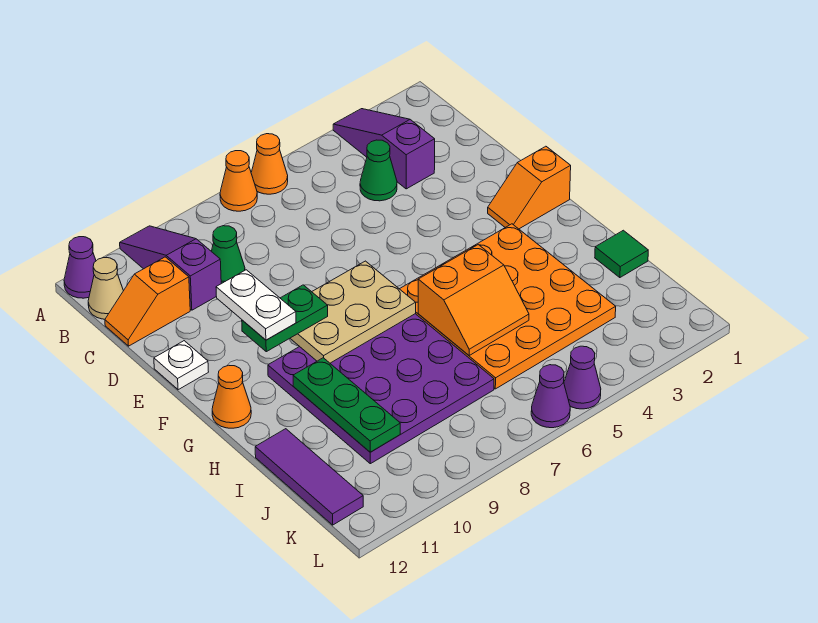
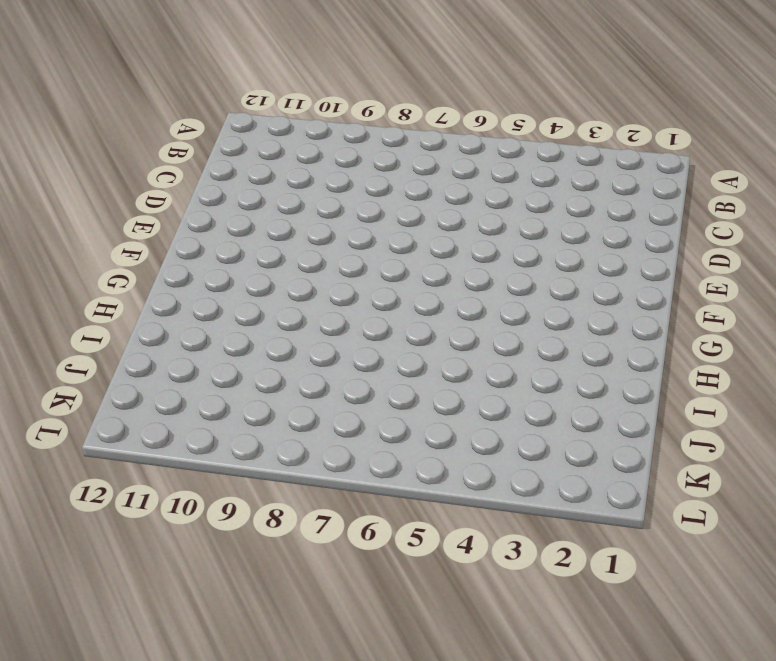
none -> purple 1x3 slope [333,109,435,189]
none -> orange 1x1 cone [251,134,288,194]
none -> orange 1x1 cone [220,151,257,211]

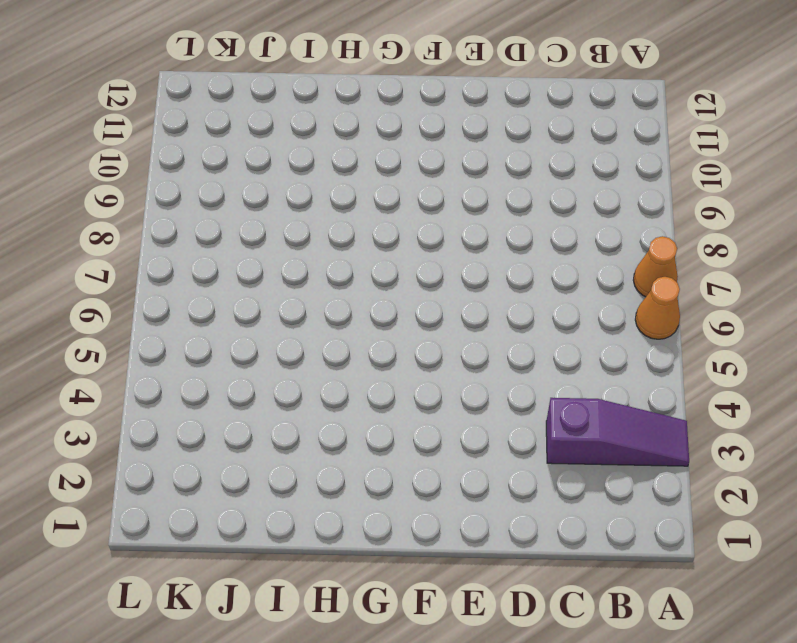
none -> purple 1x3 slope [120,226,221,310]
none -> purple 1x1 cone [64,237,96,298]
none -> tan 1x1 cone [88,258,124,319]

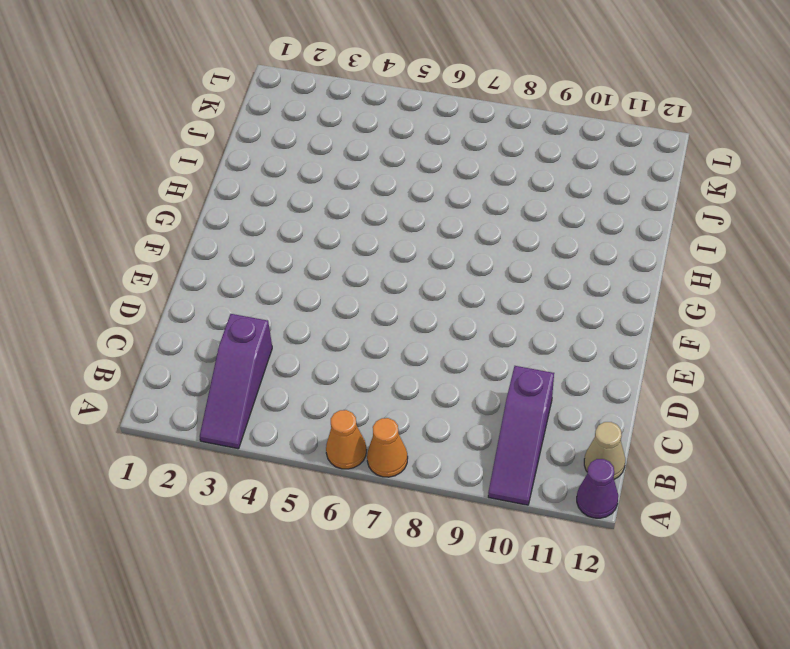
none -> green 1x1 cone [360,140,397,201]
none -> green 1x1 cone [211,226,245,284]
none -> orange 1x2 slope [105,257,190,346]

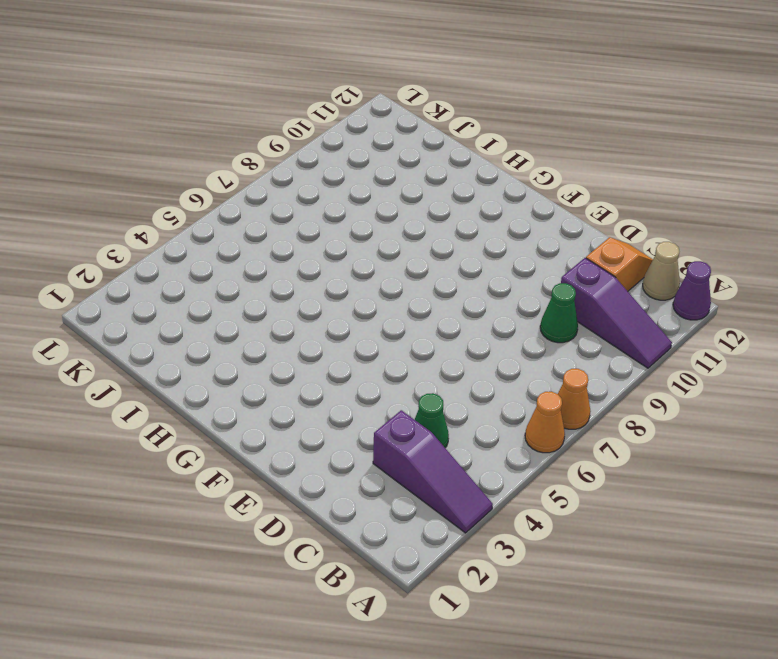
none -> white 1x1 plate [154,341,208,390]
none -> orange 1x2 slope [488,146,571,229]
none -> orange 4x4 plate [400,224,616,389]

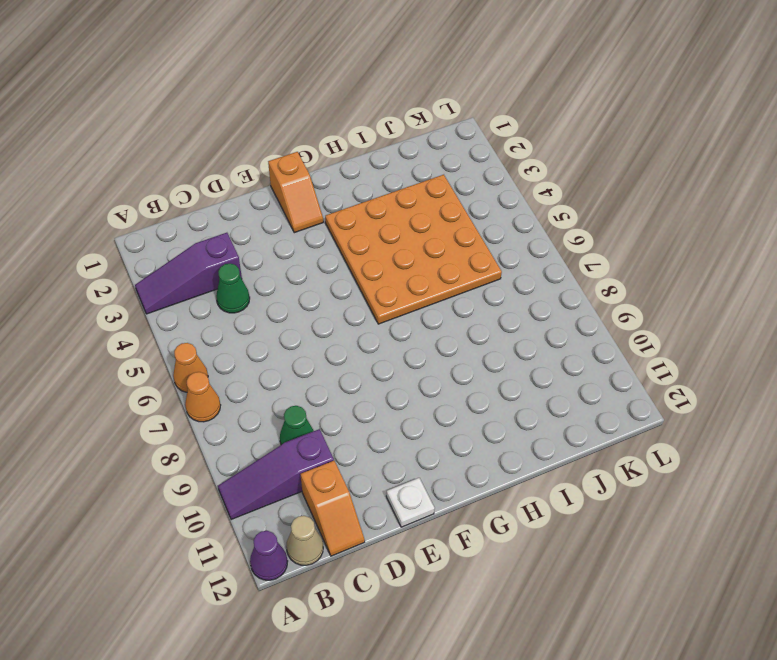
none -> purple 4x4 plate [268,314,494,464]
none -> orange 1x1 cone [212,365,251,428]
none -> green 1x1 tile [595,230,648,278]

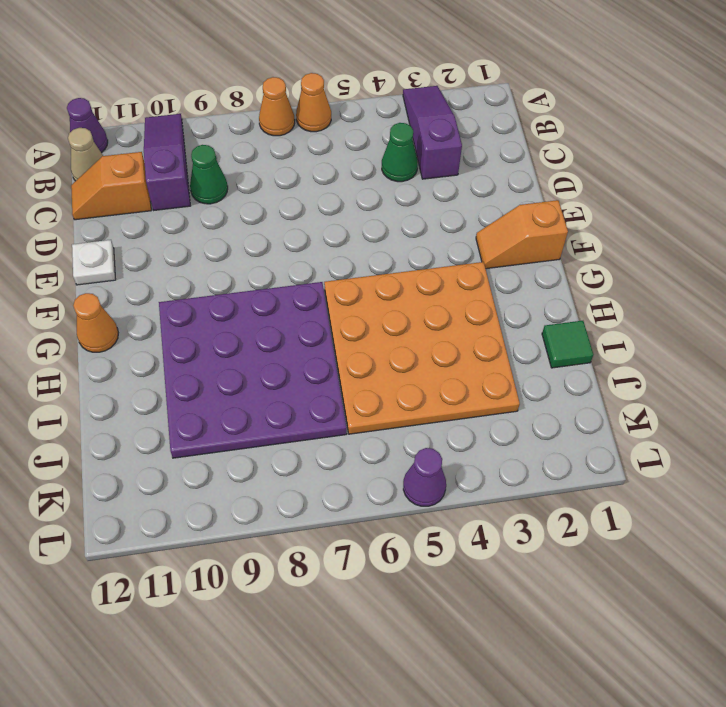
none -> purple 1x3 tile [255,429,363,525]
none -> purple 1x1 cone [531,365,570,428]
none -> tan 2x3 plate [290,261,416,363]

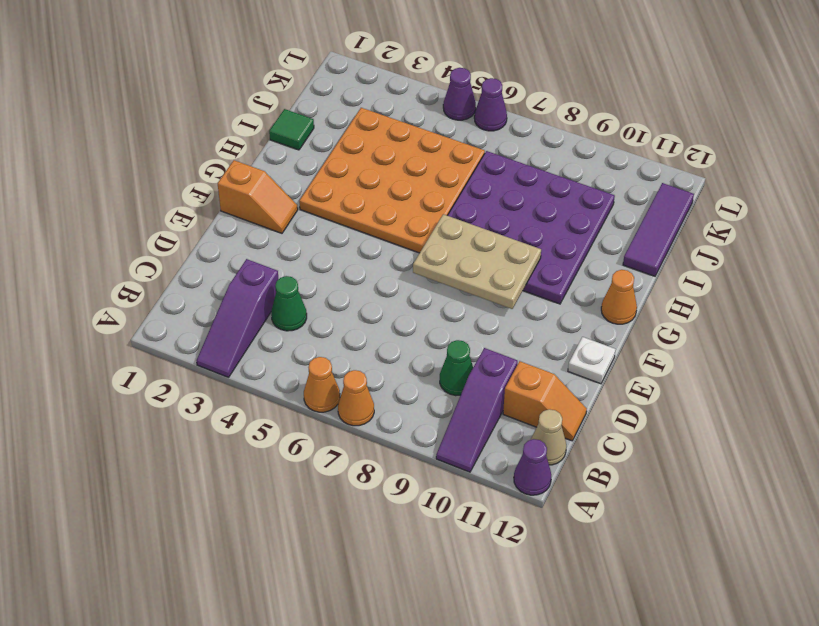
none -> orange 2x2 slope [418,245,529,355]
none -> green 1x3 plate [293,358,400,452]
none -> green 1x2 plate [242,285,328,352]

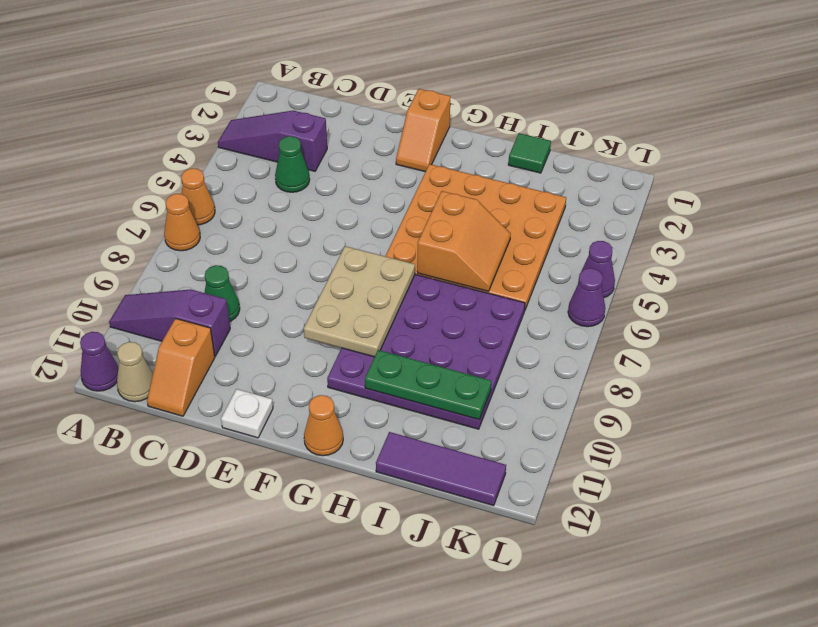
none -> green 1x2 plate [242,285,328,352]
none -> white 1x2 plate [216,270,296,340]

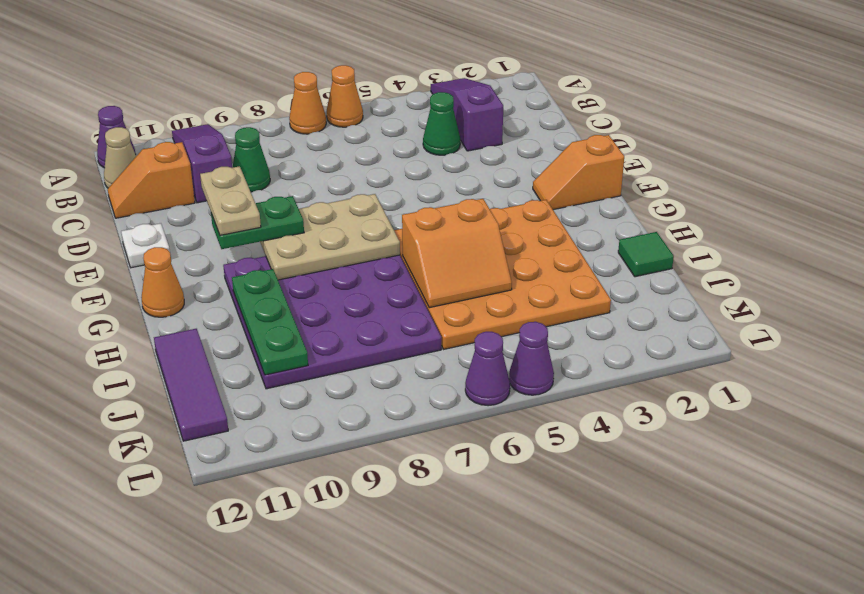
tan 1x2 plate [200,166,261,235] -> white 1x2 plate [216,270,296,340]

